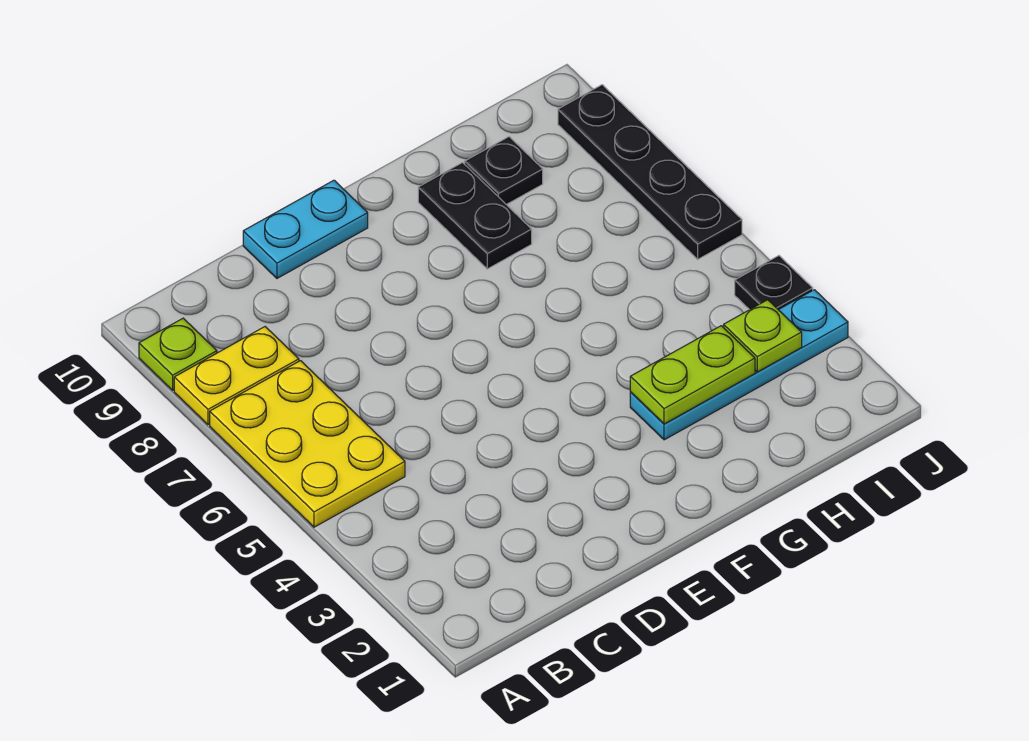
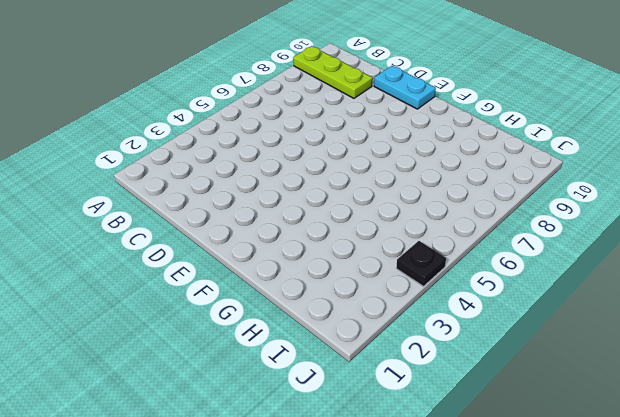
lime 1x3 plate [293,46,372,98] -> lime 1x1 plate [139,318,217,390]
none -> yellow 2x3 plate [210,361,405,527]
none -> yellow 1x2 plate [174,327,299,425]

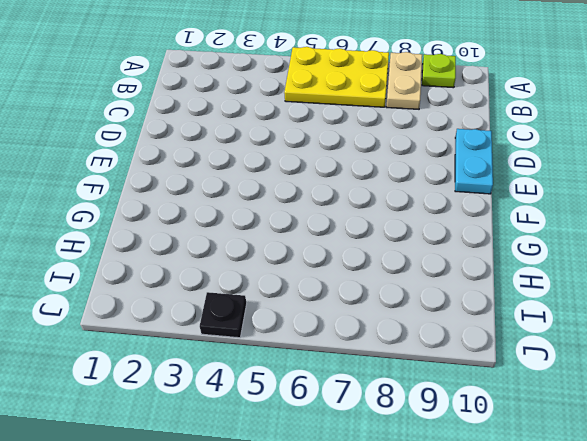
tan 1x2 plate [387,52,422,109] -> yellow 1x2 plate [174,327,299,425]
none -> cyan 1x4 plate [630,290,848,440]
none -> black 1x2 plate [418,163,532,269]

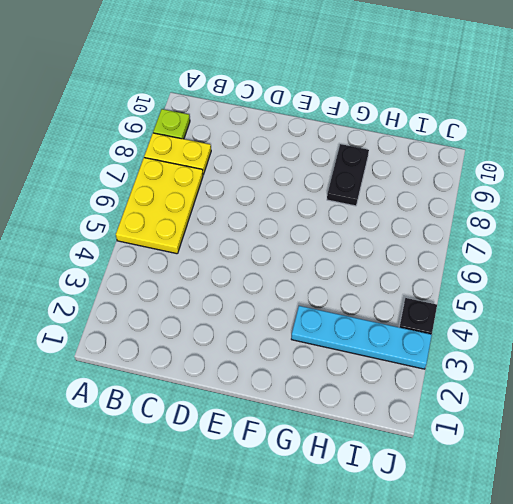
none -> cyan 1x2 plate [243,180,368,278]
none -> black 1x1 plate [465,137,543,205]

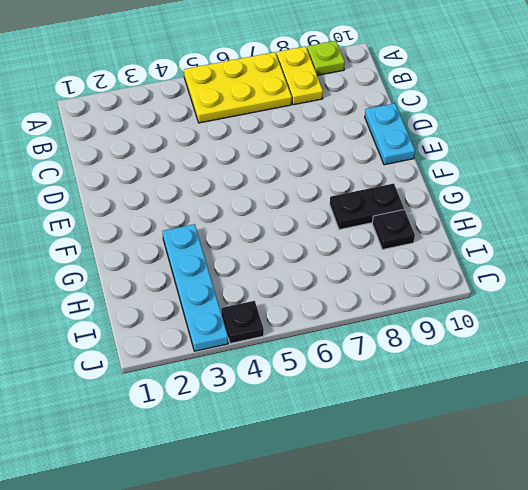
none -> black 1x4 plate [558,85,742,259]
none -> lime 1x2 plate [630,326,755,424]

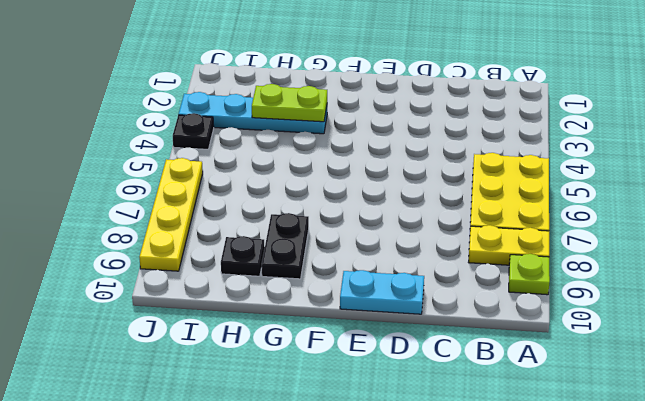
yellow 1x4 plate [139,158,203,271] -> black 1x4 plate [558,85,742,259]
none -> lime 1x1 plate [724,300,802,372]

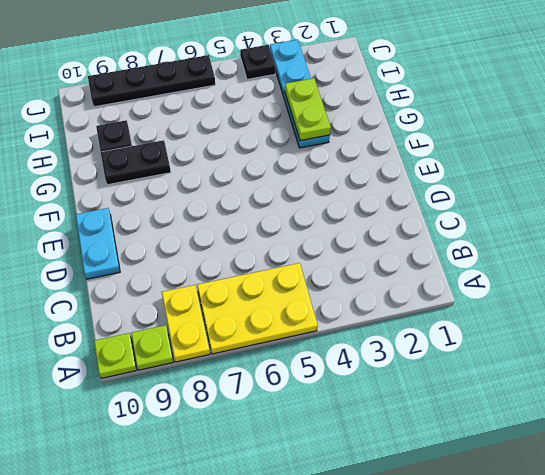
lime 1x1 plate [94,333,137,378] -> lime 1x1 plate moved to [724,300,802,372]

